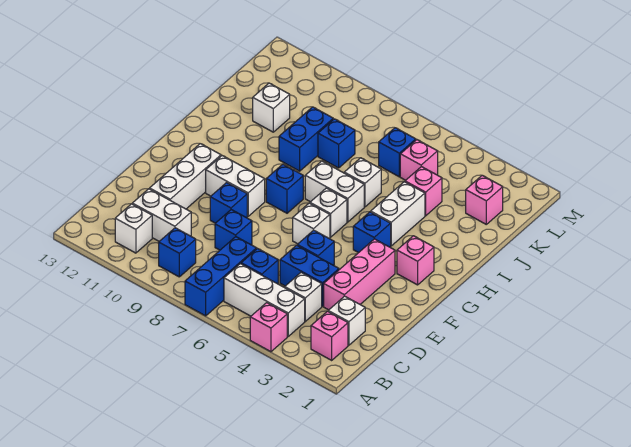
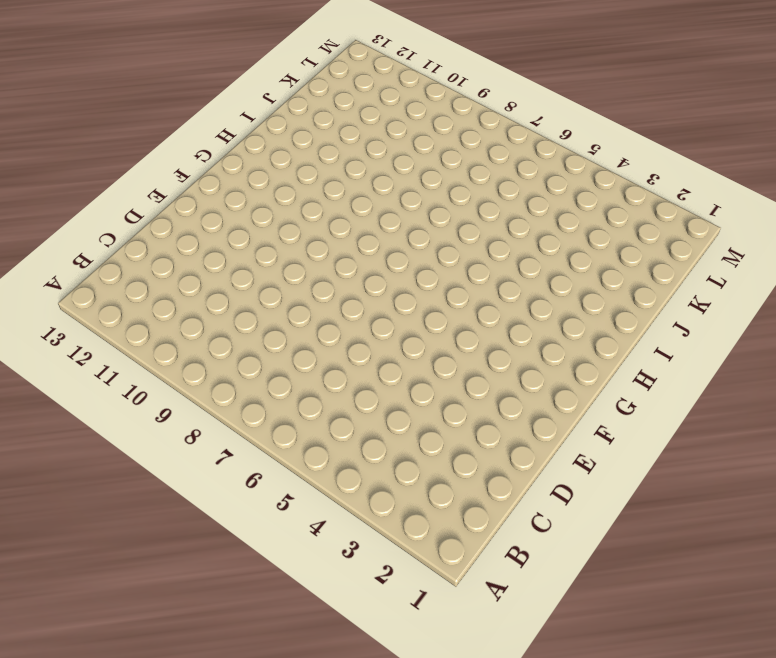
none -> pink 1x1 brick [250,303,287,352]
none -> blue 1x3 brick [185,237,257,316]
none -> pink 1x1 brick [311,311,348,360]
none -> white 1x3 brick [224,264,305,336]

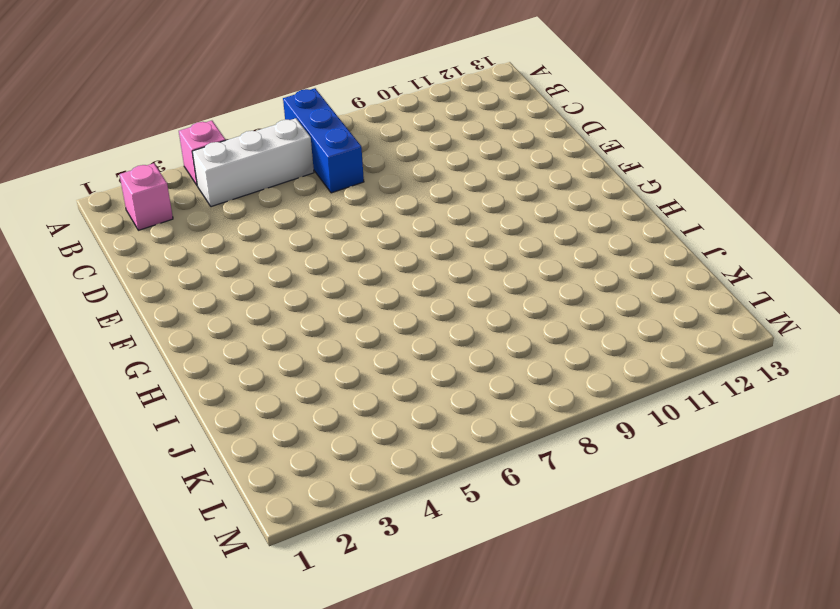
none -> blue 1x1 brick [159,228,196,277]
none -> white 1x1 brick [115,204,152,253]
none -> white 1x1 brick [328,296,365,345]
none -> white 1x1 brick [285,272,322,321]

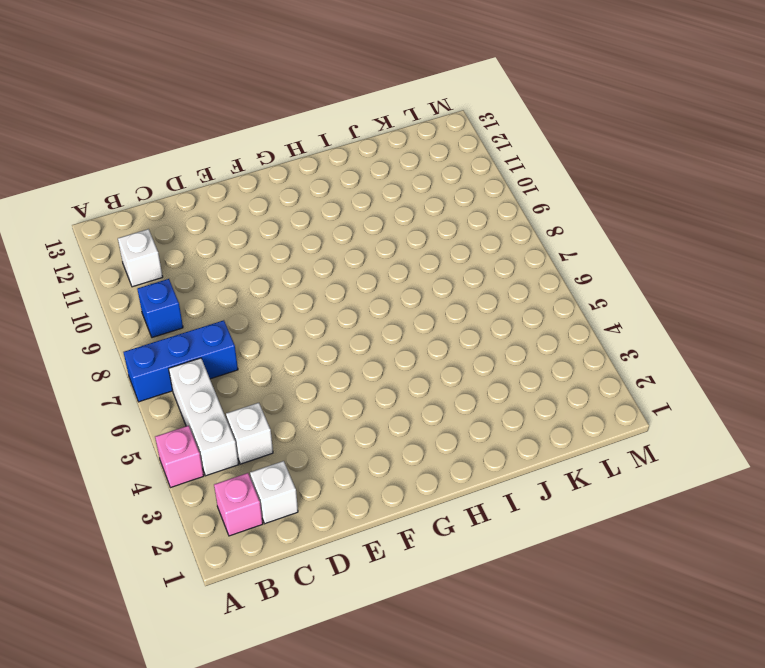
none -> blue 1x1 brick [241,248,278,284]
none -> white 1x2 brick [132,189,191,241]
none -> pink 1x3 brick [324,239,395,310]
none -> blue 1x2 brick [280,245,339,306]

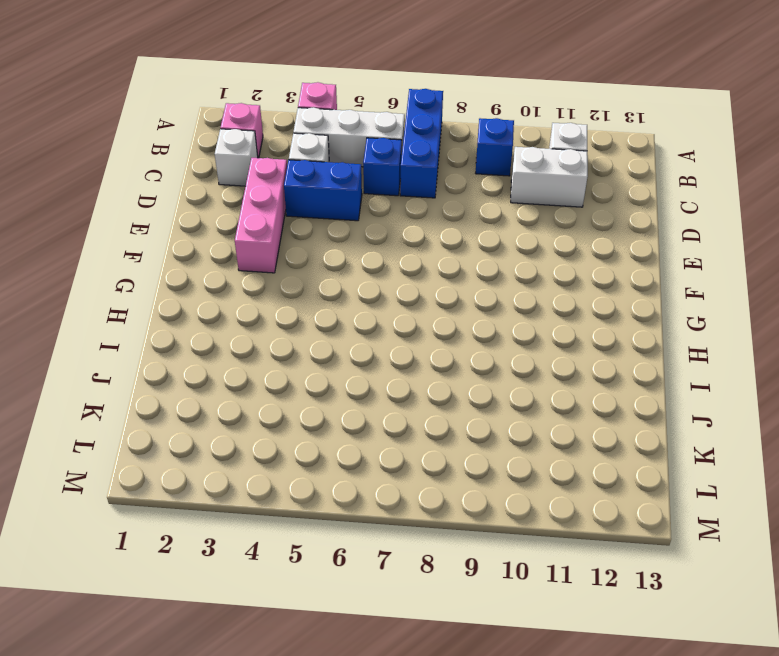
none -> blue 1x1 brick [215,210,252,250]
none -> white 1x3 brick [150,144,221,209]
none -> blue 1x1 brick [297,230,334,265]
none -> blue 1x1 brick [210,182,247,223]

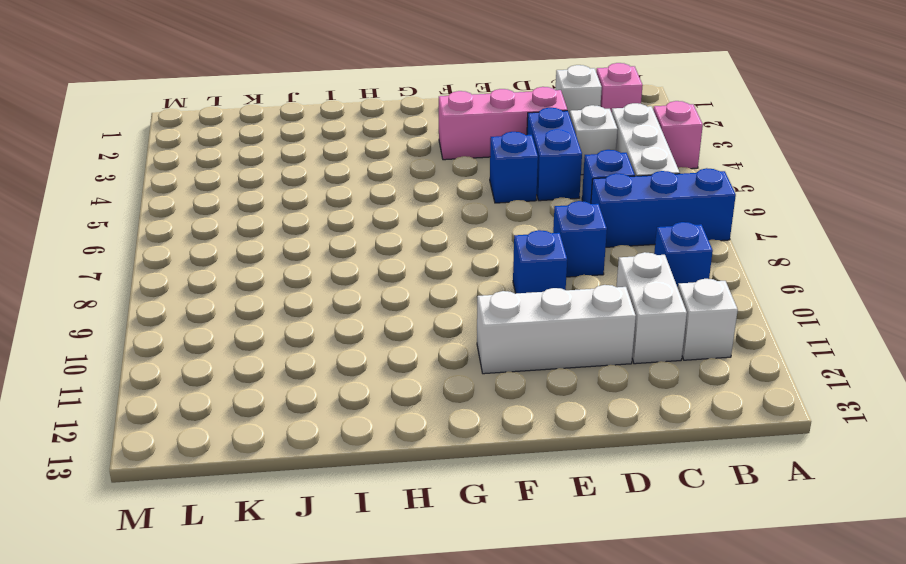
none -> white 1x1 brick [293,203,330,244]
none -> white 1x2 brick [206,156,265,216]
none -> pink 1x1 brick [397,236,434,285]
none -> blue 1x1 brick [353,212,391,253]

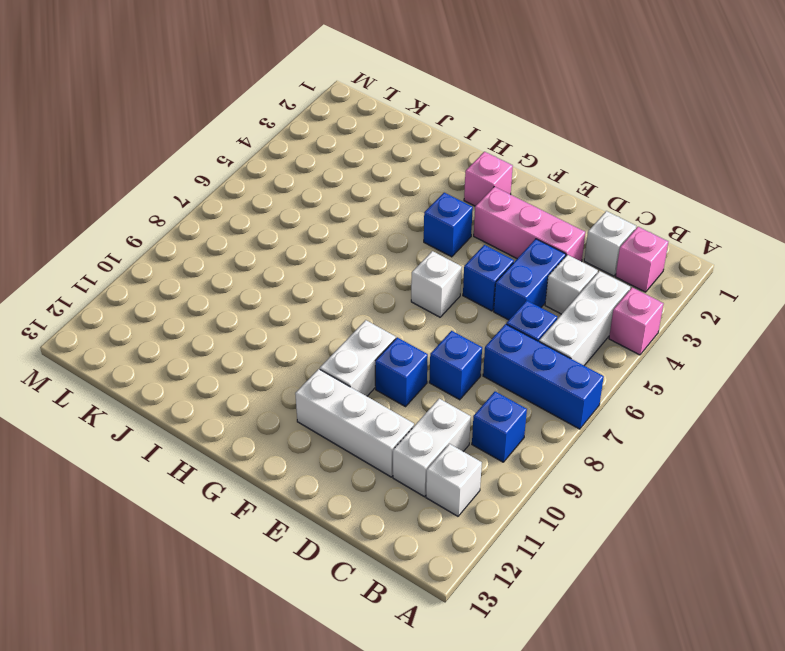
none -> white 1x1 brick [310,188,347,237]
none -> blue 1x1 brick [266,164,303,213]
none -> white 1x2 brick [371,182,425,246]
none -> white 1x2 brick [305,161,364,222]

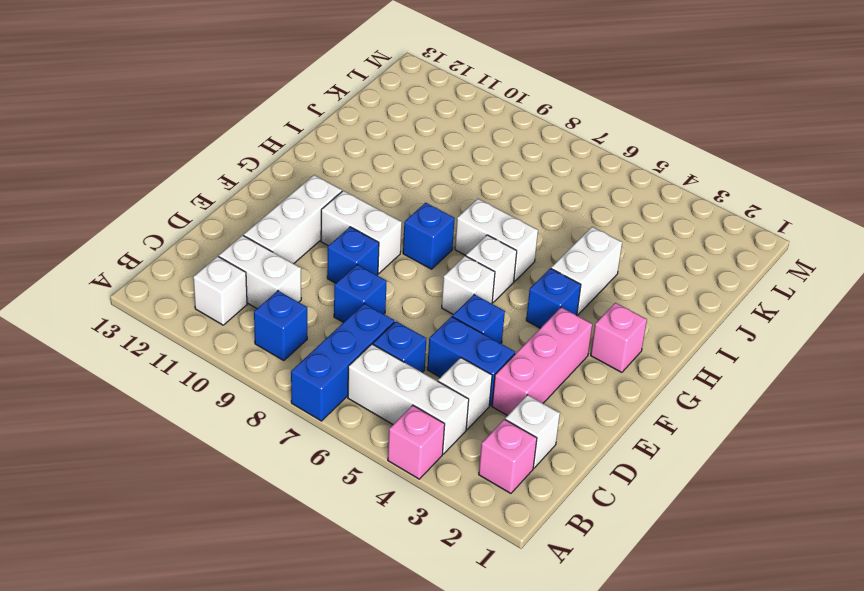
none -> white 1x1 brick [344,158,381,207]
none -> blue 1x2 brick [279,107,333,171]
none -> pink 1x1 brick [405,167,442,216]
none -> blue 1x1 brick [318,119,355,168]

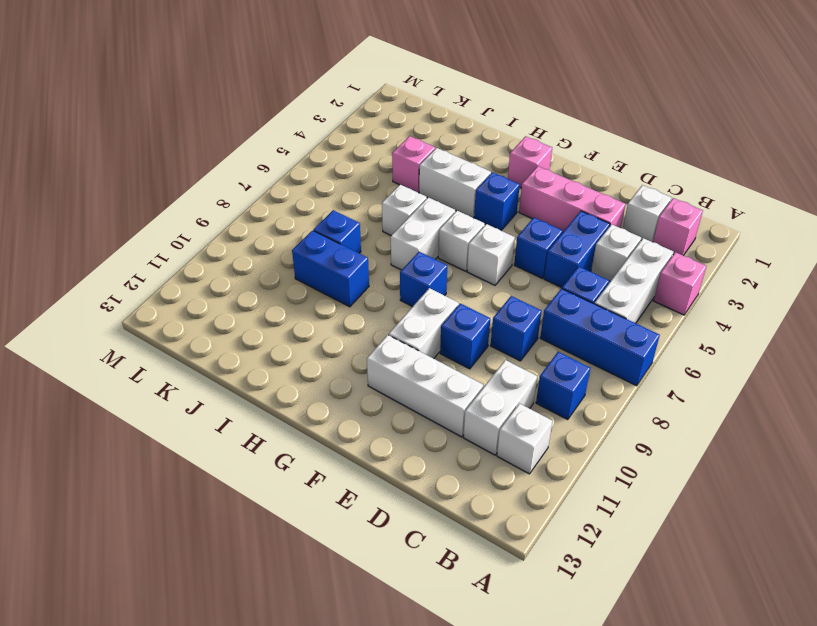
none -> white 1x1 brick [253,83,290,132]
none -> pink 1x1 brick [466,175,503,224]
none -> pink 1x1 brick [400,140,438,180]
none -> blue 1x1 brick [379,128,416,177]

